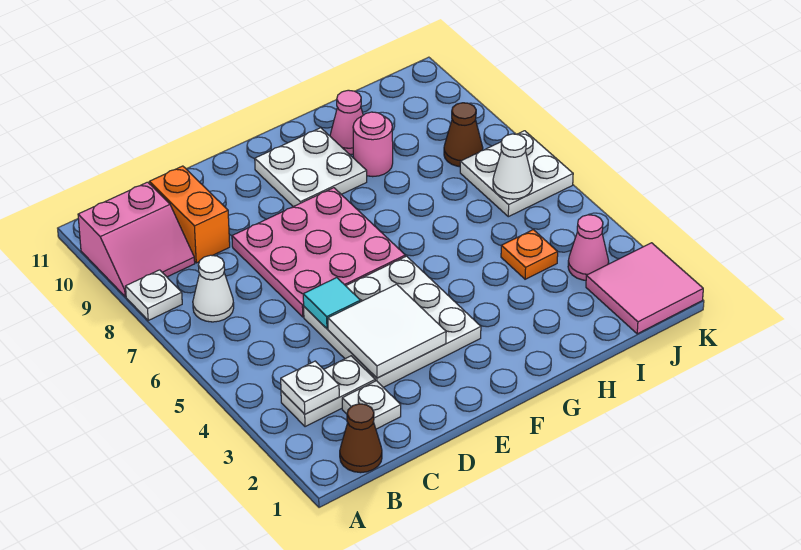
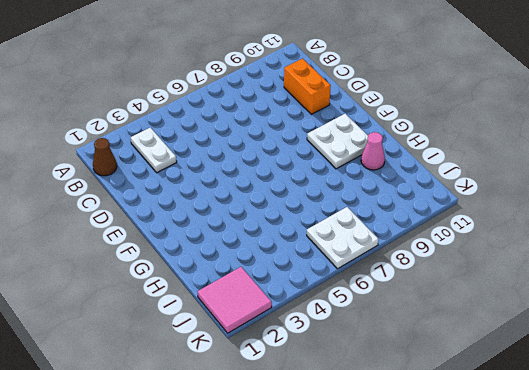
orange 1x2 brick [284,59,331,114] -> orange 1x2 brick turned to [149,166,230,263]
none -> white 1x1 plate [126,270,182,320]
none -> pink 2x2 slope [78,182,195,297]
none -> white 1x1 cone [193,255,234,322]

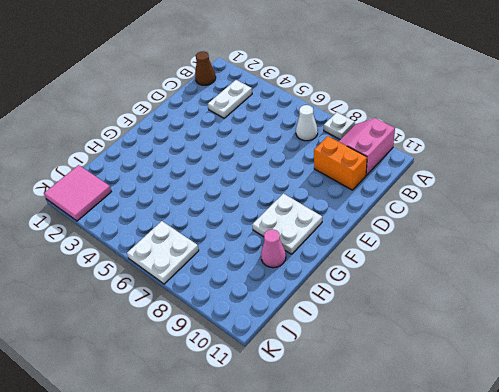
none -> white 1x1 plate [342,381,401,429]
none -> white 3x3 plate [304,256,481,387]
none -> pink 3x3 plate [232,188,405,317]

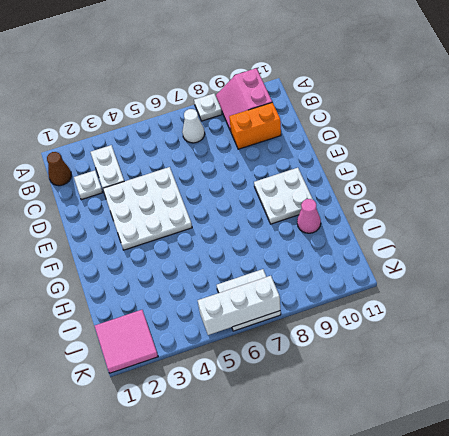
white 1x3 brick [198,276,280,335] -> none
none -> pink 3x3 plate [232,188,405,317]
none -> pink 1x1 round brick [353,112,393,177]
none -> orange 1x1 plate [501,230,558,279]

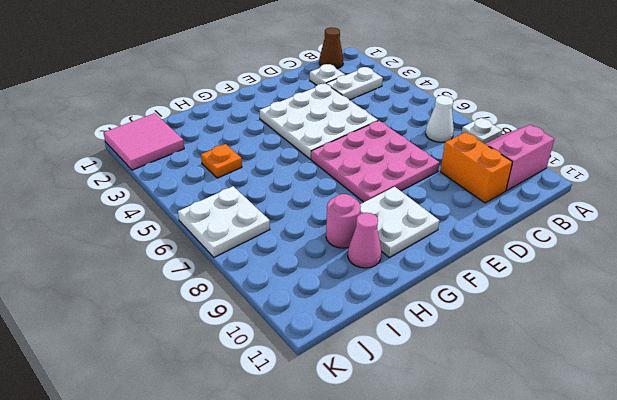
none -> pink 1x1 cone [568,215,609,280]
none -> brown 1x1 cone [444,103,483,167]
none -> white 1x1 plate [281,361,339,414]

